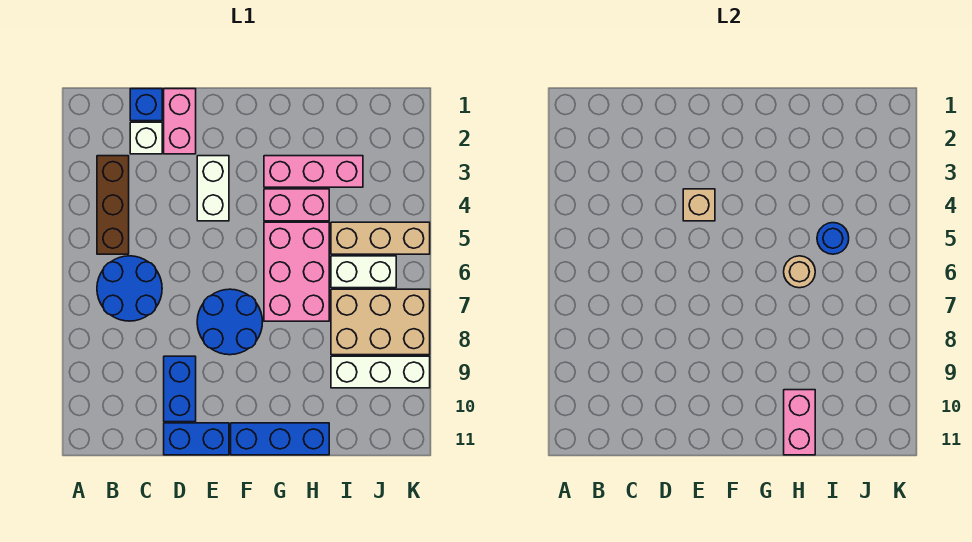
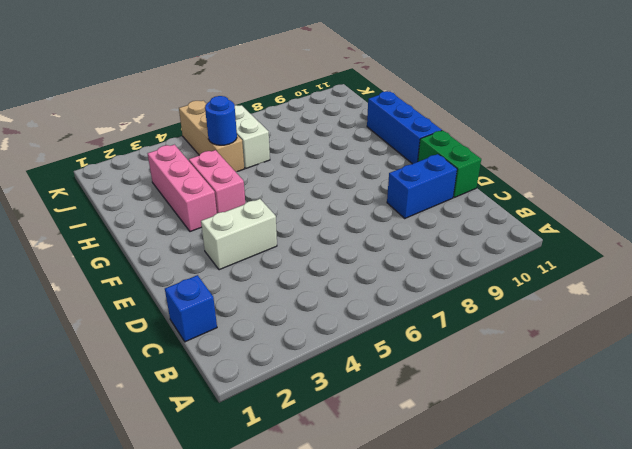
green 1x2 brick [418,130,481,198] -> blue 1x2 brick [164,423,229,455]
none -> brown 1x3 brick [97,156,129,254]
none -> blue 2x2 round brick [97,256,162,321]
none -> white 1x1 brick [130,122,162,154]

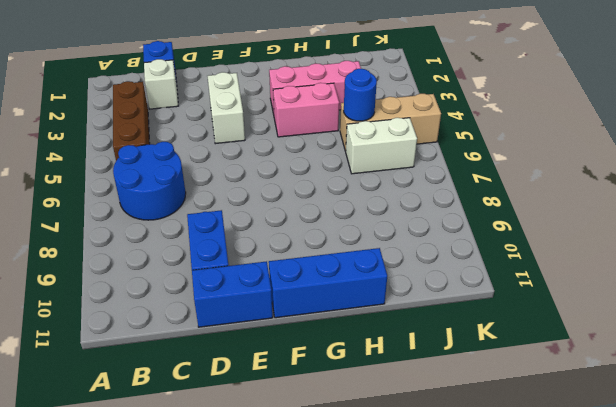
none -> pink 1x2 brick [164,89,196,154]
none -> blue 2x2 round brick [197,289,262,355]
none -> pink 2x3 brick [264,222,329,321]

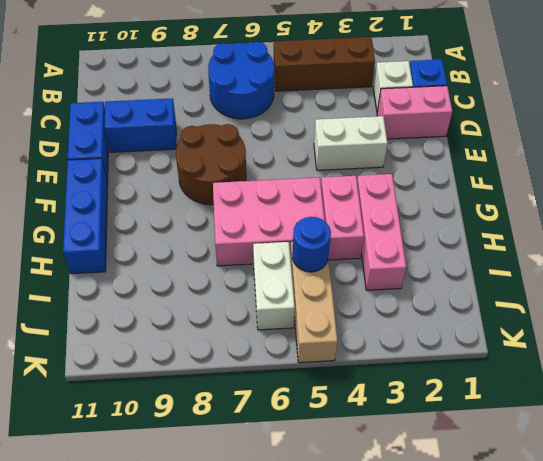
brown 2x2 round brick [176,124,246,205] -> blue 2x2 round brick [197,289,262,355]
none -> tan 2x3 brick [331,289,430,355]
none -> white 1x3 brick [331,356,430,388]
none -> tan 1x1 brick [683,189,715,221]

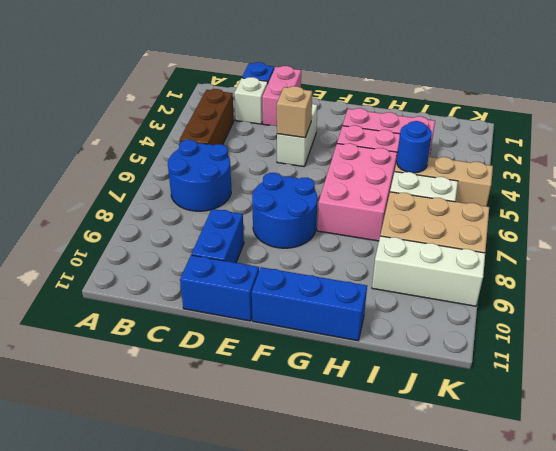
none -> tan 1x1 round brick [784,256,815,288]
none -> pink 1x2 brick [784,390,815,455]

